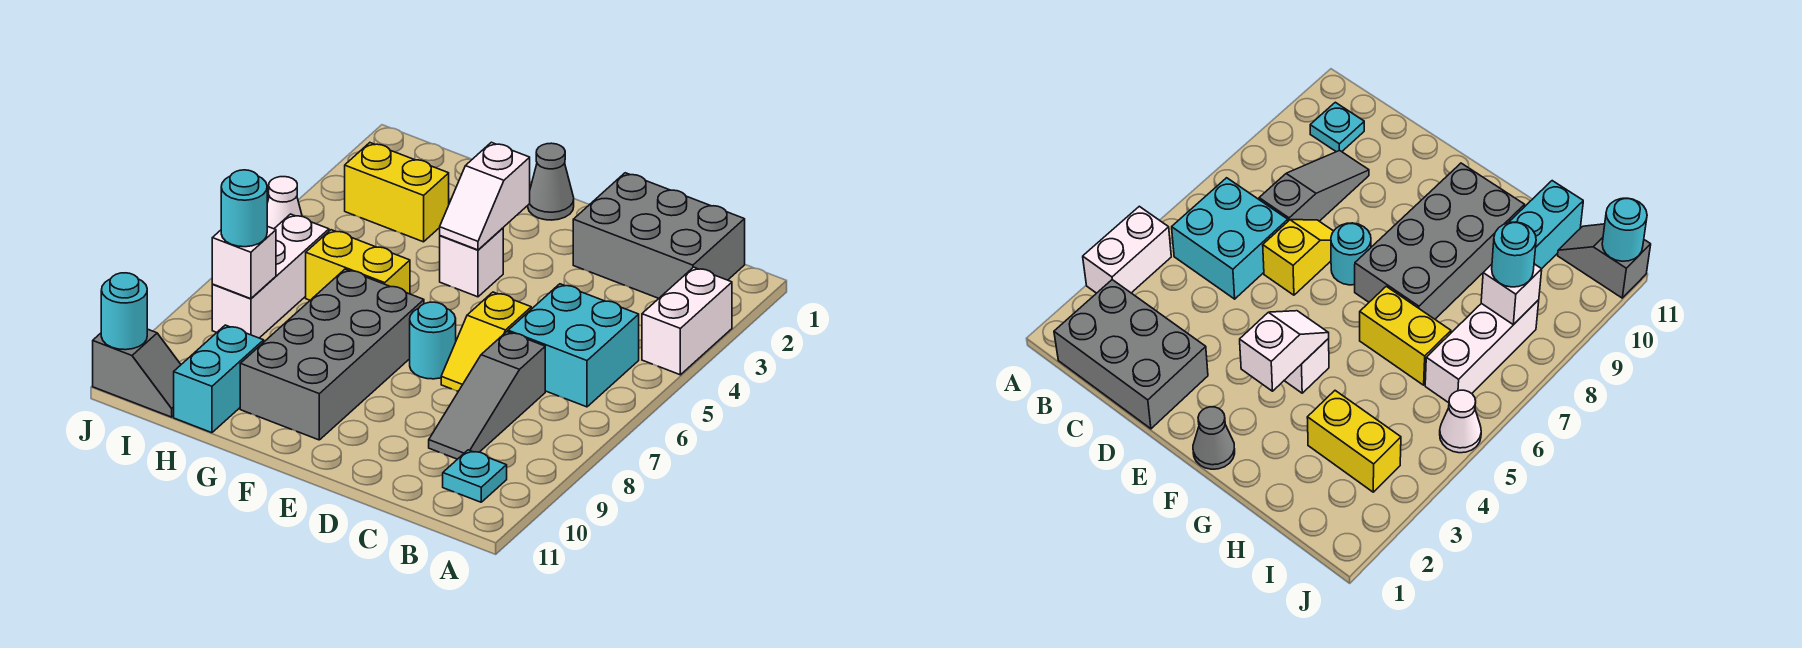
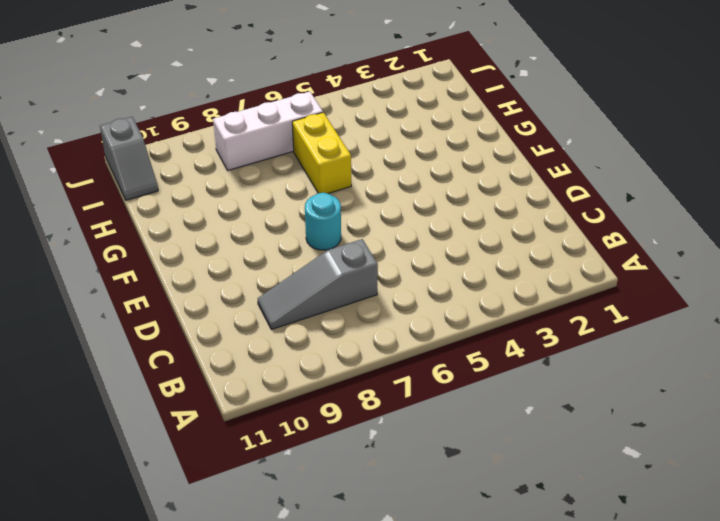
none -> white 1x2 brick [642,267,732,375]
none -> grey 2x3 brick [573,173,745,298]
none -> cyan 2x2 brick [508,284,639,407]

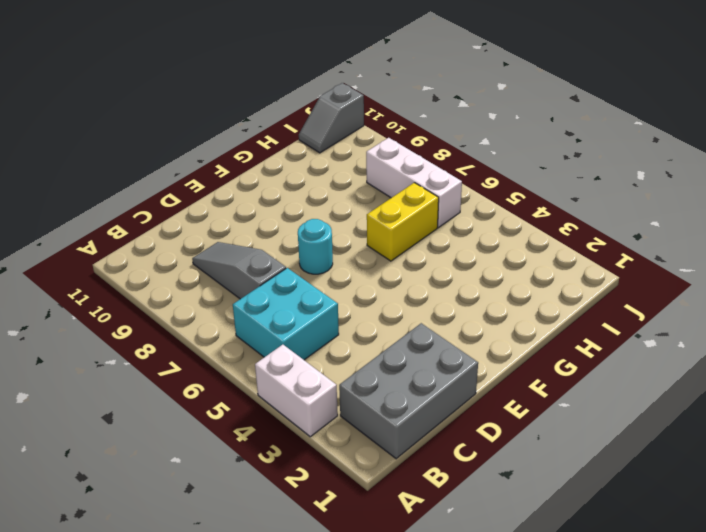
none -> cyan 1x1 plate [443,450,507,502]
none -> yellow 1x2 slope [441,292,531,391]
none -> grey 1x1 cone [528,143,574,220]

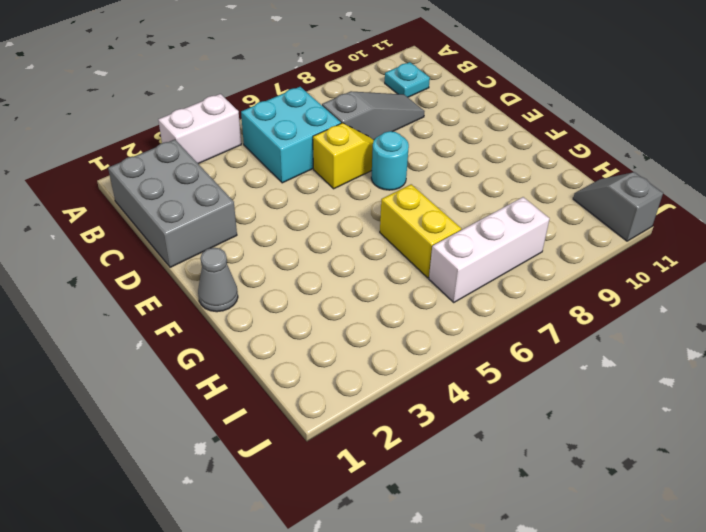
none -> white 1x1 brick [440,228,503,297]
none -> grey 2x4 brick [240,269,424,440]
none -> yellow 1x2 brick [345,143,449,242]

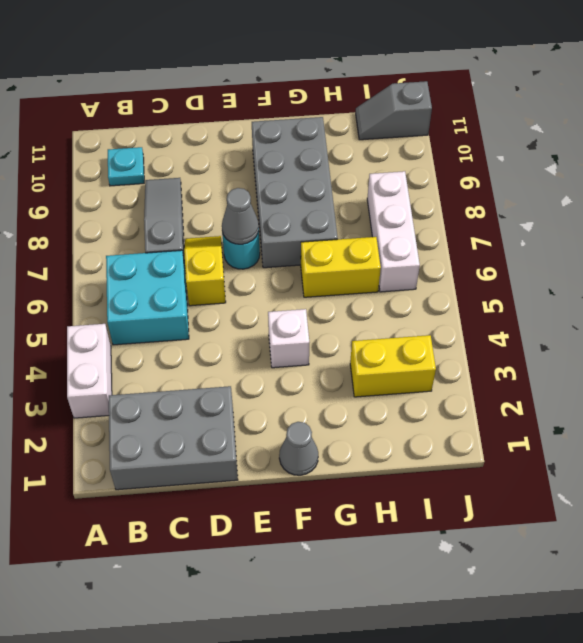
grey 1x1 cone [222,188,259,244] -> none
none -> cyan 1x2 brick [174,325,264,433]
none -> white 1x1 cone [267,177,302,229]
none -> white 1x2 slope [440,142,530,250]

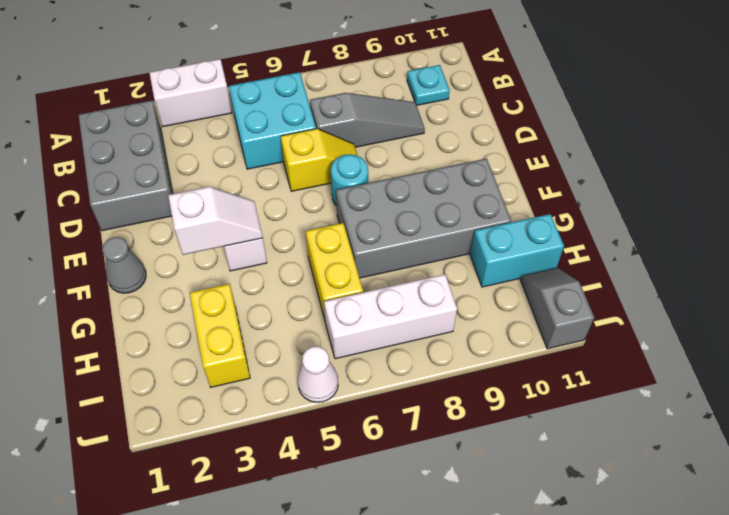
none -> white 1x1 brick [212,226,276,299]
none -> cyan 1x1 round brick [101,273,147,350]
none -> cyan 1x1 round brick [221,170,267,247]

